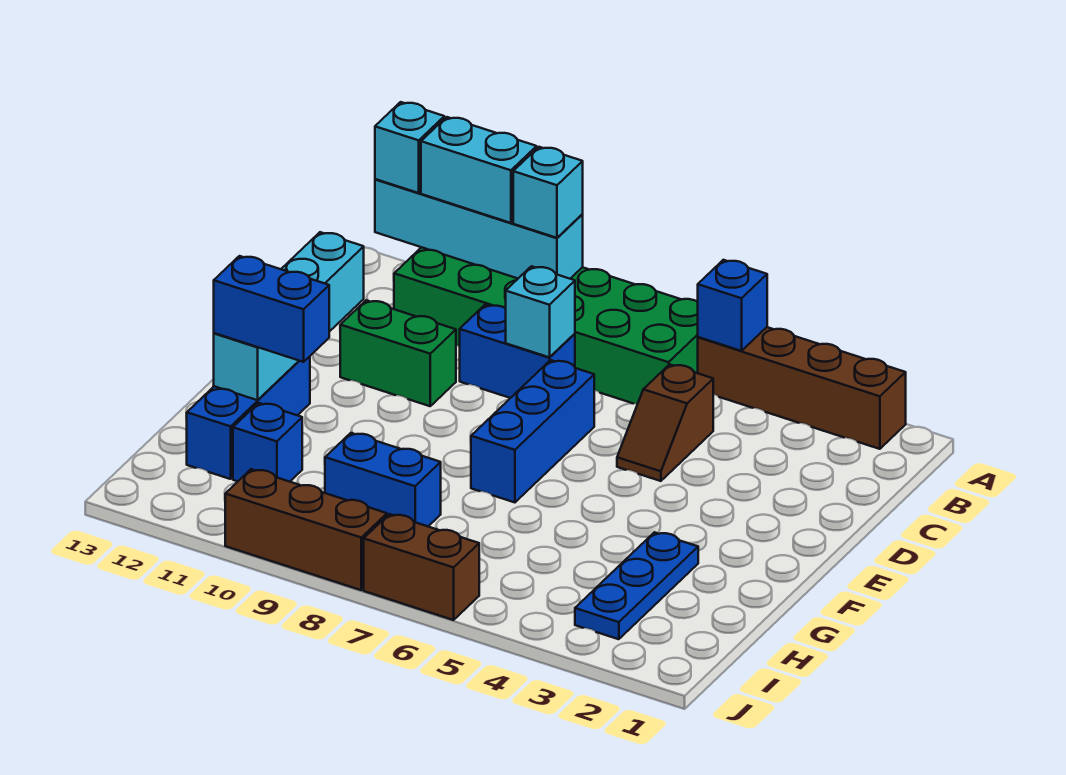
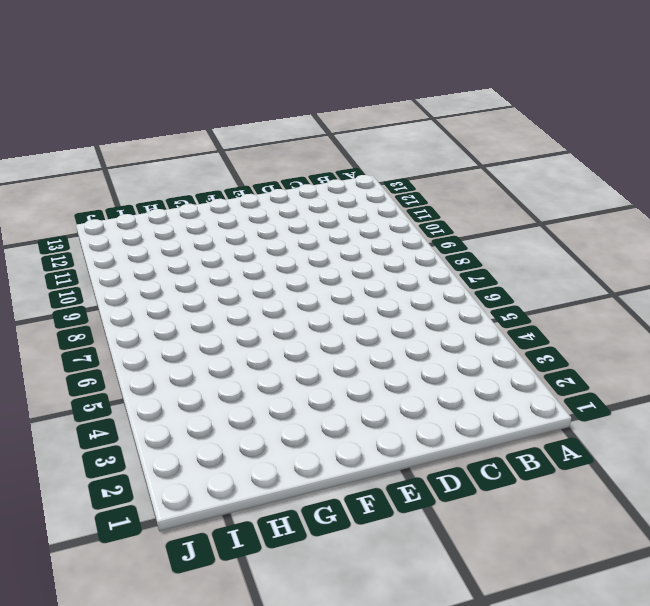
none -> brown 1x4 brick [698,327,906,449]
none -> green 2x6 brick [394,247,698,404]
none -> brown 1x2 slope [617,364,713,481]

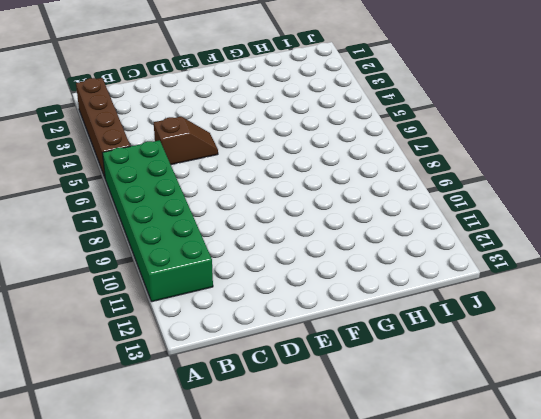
none -> blue 1x2 brick [460,305,575,398]
none -> blue 1x3 brick [471,360,594,502]
none -> green 1x2 brick [340,300,456,406]

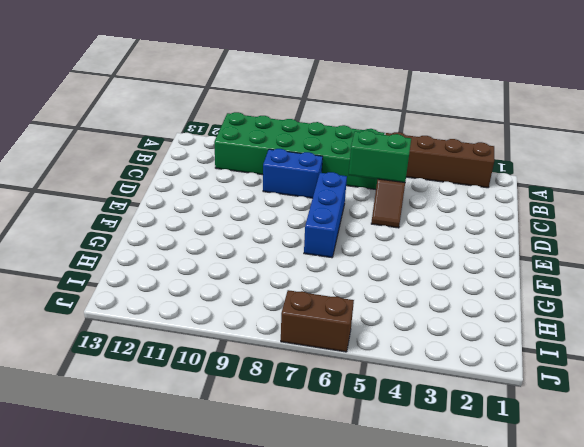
green 1x2 brick [349,131,411,182] -> green 1x2 brick moved to [340,300,456,406]
none -> blue 1x3 brick [187,357,310,479]
none -> blue 1x3 plate [575,532,698,639]
none -> blue 1x2 brick [325,433,441,526]

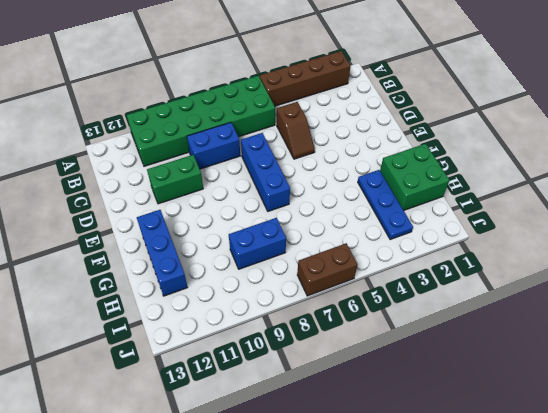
green 2x2 brick [380,144,449,211] -> none
none -> blue 1x1 brick [233,403,302,482]
none -> brown 1x3 brick [225,469,387,590]
none -> blue 1x1 brick [698,260,767,351]

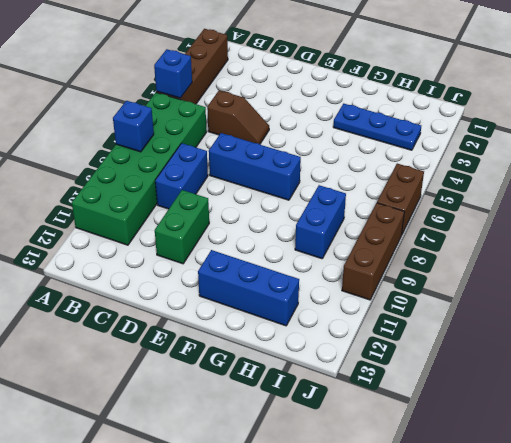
blue 1x1 brick [113,101,154,152] -> blue 1x1 brick moved to [233,403,302,482]
none -> cyan 1x4 brick [375,179,583,279]
none -> cyan 1x1 brick [506,266,575,357]
none -> cyan 1x4 brick [213,232,364,400]

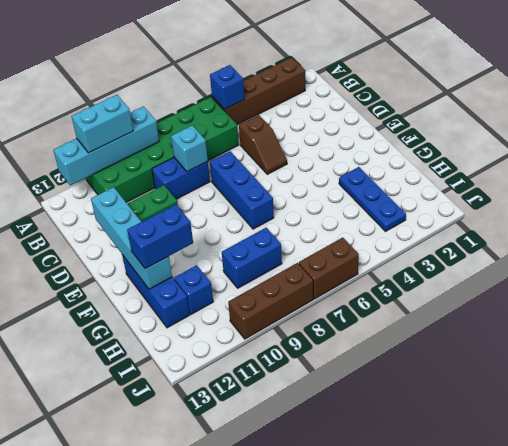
none -> cyan 1x1 brick [513,147,583,238]
none -> cyan 1x1 brick [375,102,444,193]

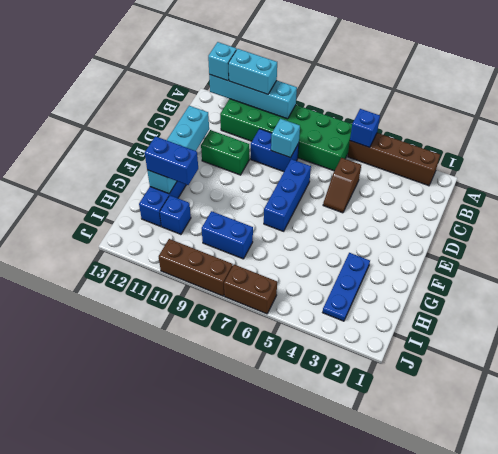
none -> cyan 1x1 brick [513,147,583,238]

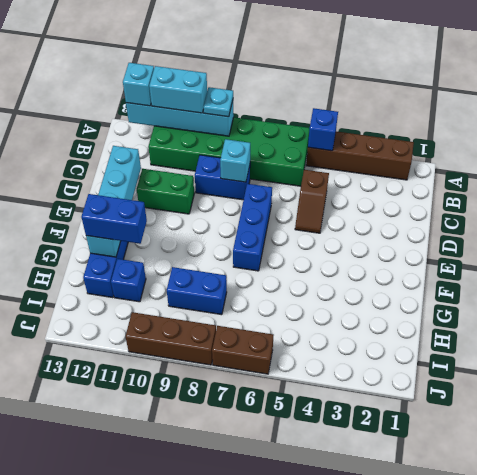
cyan 1x1 plate [204,87,233,117] -> cyan 1x1 brick [513,147,583,238]
none -> blue 1x3 plate [575,532,698,639]

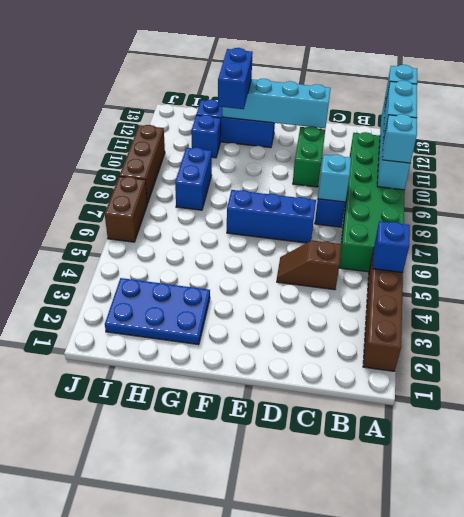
blue 2x3 plate [105,278,210,345] -> blue 1x3 plate [575,532,698,639]

